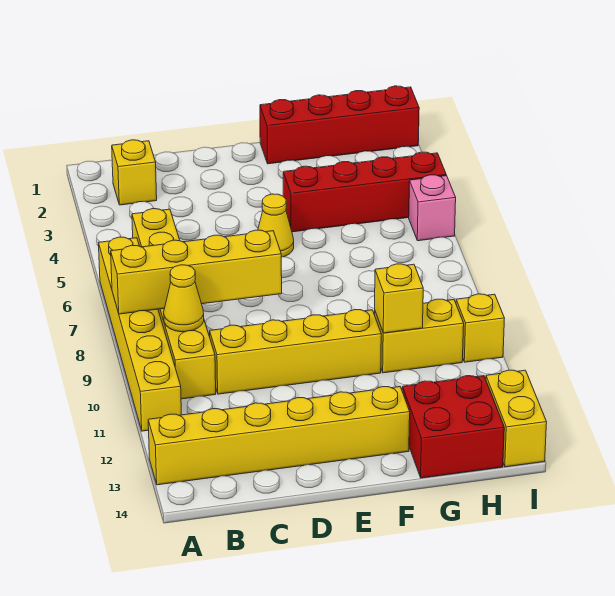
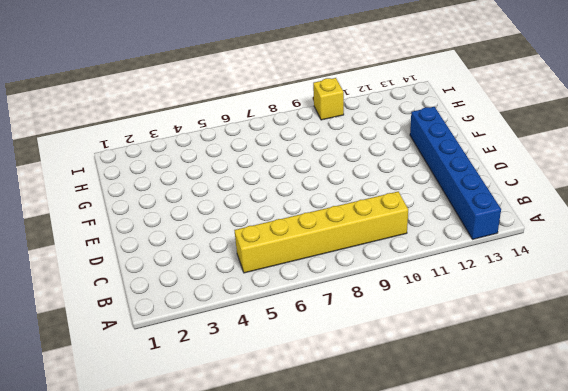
blue 1x6 brick [410,107,501,239] -> yellow 1x6 brick [148,387,410,485]
none -> yellow 1x6 brick [99,237,181,431]
none -> yellow 1x1 brick [112,140,157,205]
none -> yellow 1x4 brick [210,310,381,394]

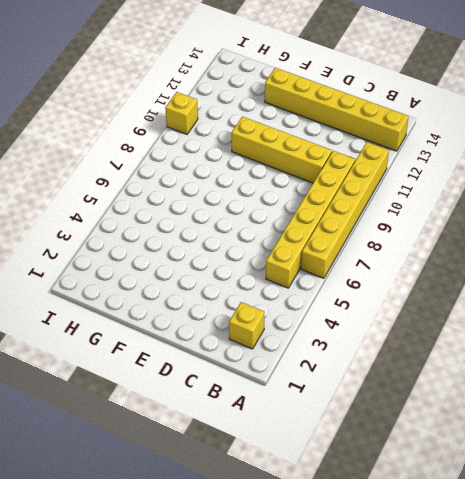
none -> yellow 1x1 cone [258,194,294,257]
none -> red 1x4 brick [260,86,419,164]
none -> red 1x4 brick [283,152,446,232]

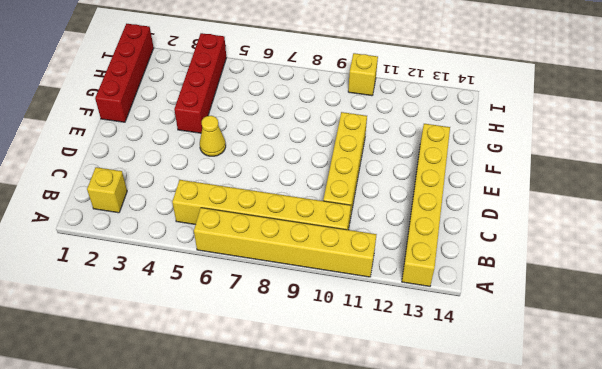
none -> yellow 1x2 brick [374,299,464,373]
none -> red 2x2 brick [402,376,504,478]
none -> pink 1x1 brick [409,175,456,241]

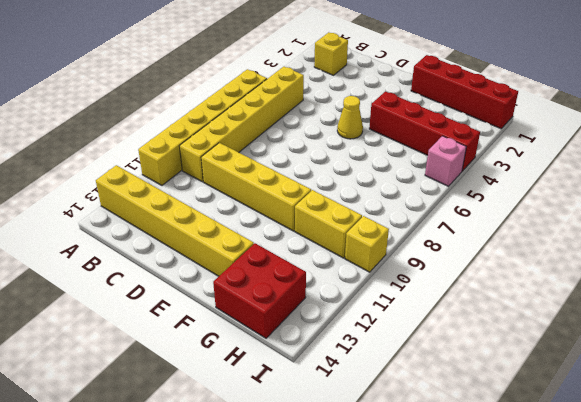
none -> yellow 1x2 brick [486,370,547,467]
none -> yellow 1x4 brick [111,230,282,314]
none -> yellow 1x1 cone [164,265,204,332]

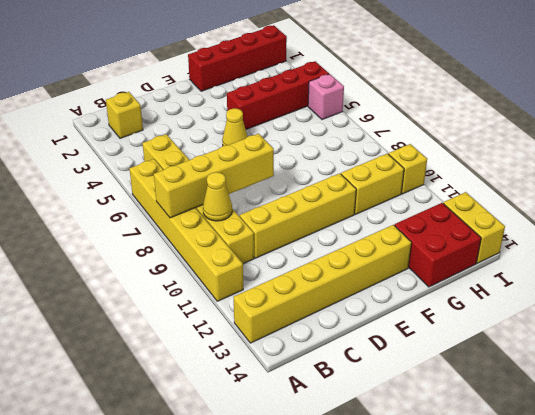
none -> yellow 1x1 brick [375,264,423,333]

